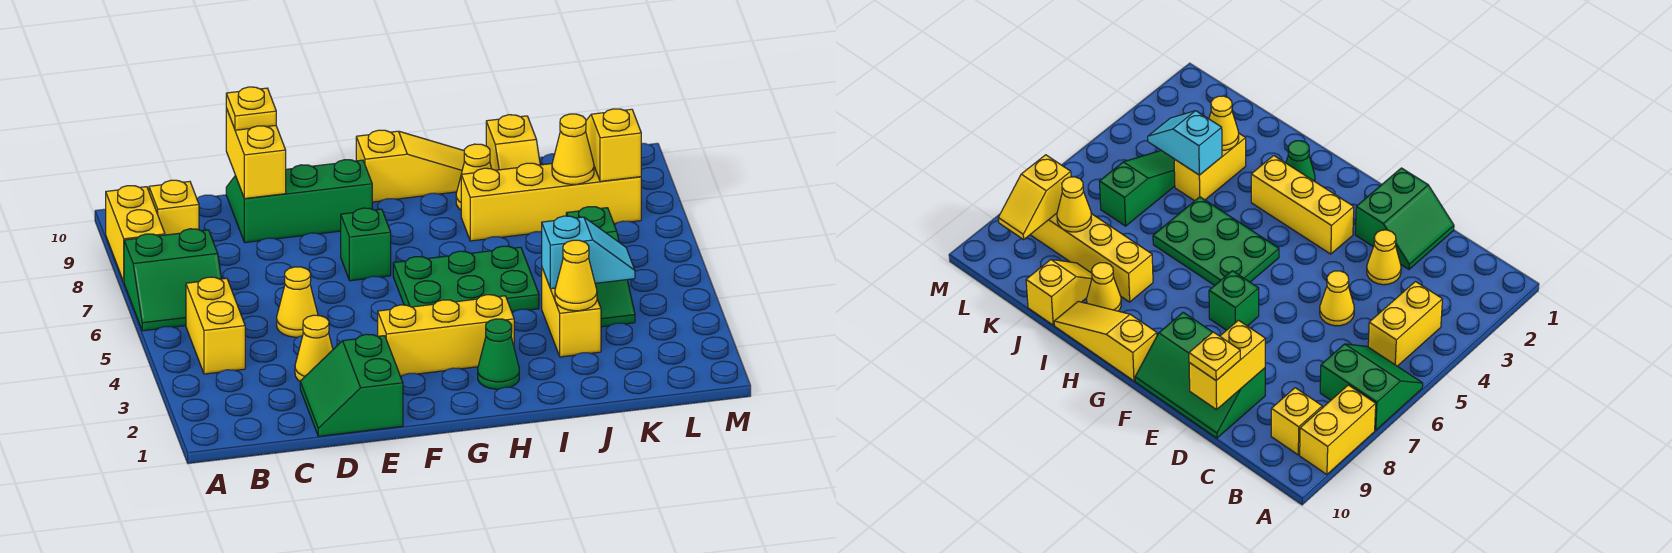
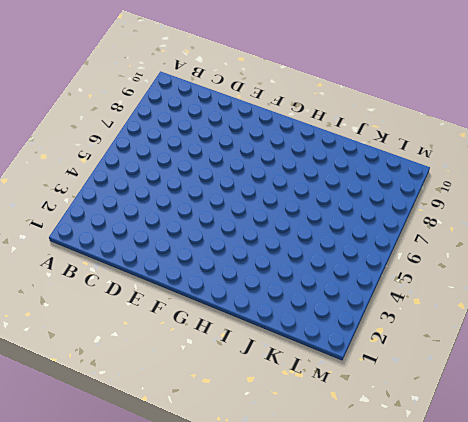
none -> green 2x2 slope [124,229,222,331]
none -> yellow 1x2 brick [106,186,165,282]
none -> yellow 1x2 brick [186,277,245,374]

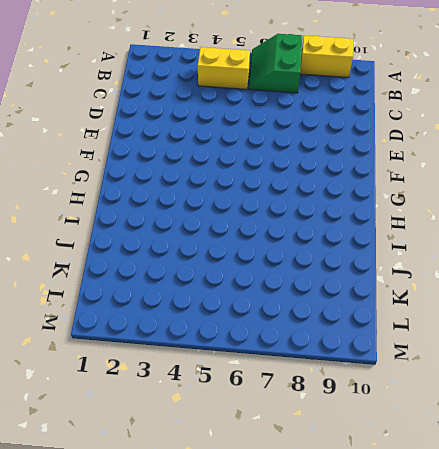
none -> yellow 1x1 brick [149,180,199,235]
none -> green 2x2 slope [300,334,403,436]
none -> yellow 1x1 cone [295,315,333,381]

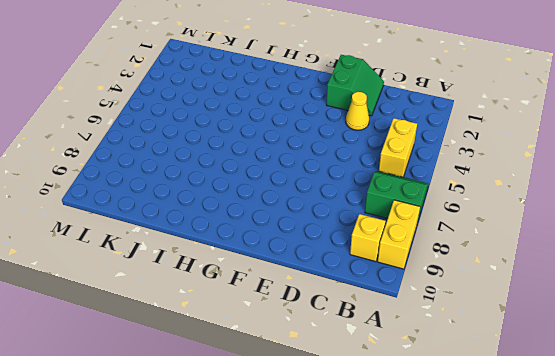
none -> yellow 1x1 cone [277,267,318,337]
none -> green 2x3 slope [226,160,372,243]
none -> yellow 1x3 brick [378,295,514,376]

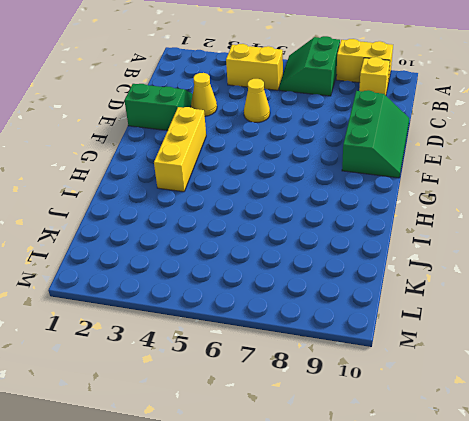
none -> green 1x1 brick [341,208,391,281]
none -> green 2x3 plate [393,246,539,312]
none -> yellow 1x3 slope [356,130,465,202]

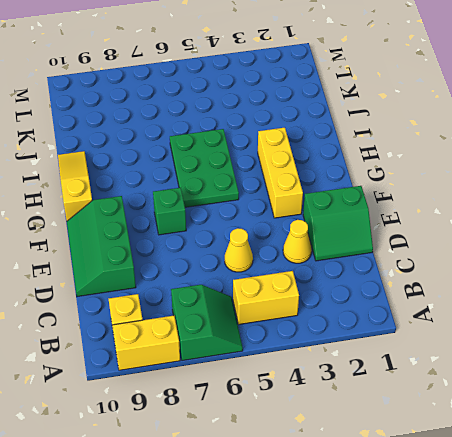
none -> green 1x1 cone [478,319,519,389]
none -> yellow 1x4 brick [461,163,641,241]
none -> yellow 1x1 cone [456,144,492,210]

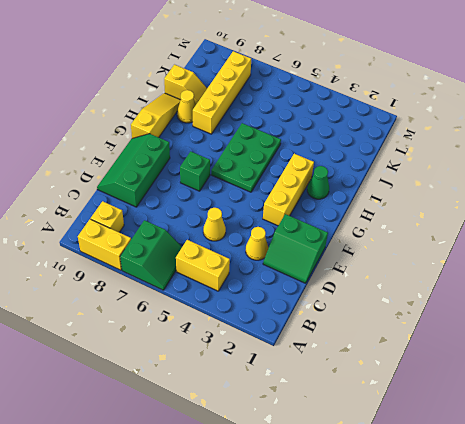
none -> yellow 1x2 brick [542,268,601,357]
none -> green 1x3 slope [566,207,635,327]
none -> yellow 1x2 brick [226,108,286,199]

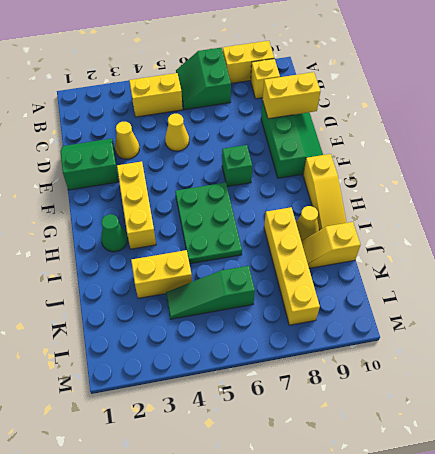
none -> yellow 1x1 cone [555,240,597,311]
none -> cyan 1x2 slope [542,216,635,289]
none -> yellow 1x1 cone [552,114,594,184]

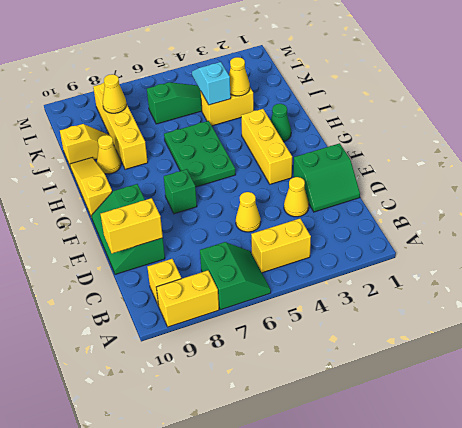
none -> yellow 1x2 slope [586,109,641,181]
none -> yellow 1x1 plate [226,87,276,130]

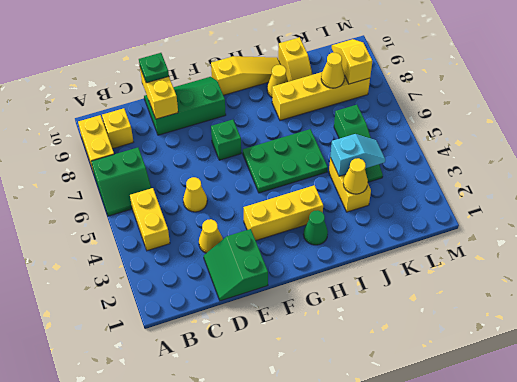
green 1x1 plate [139,53,169,83] -> yellow 1x1 plate [226,87,276,130]

